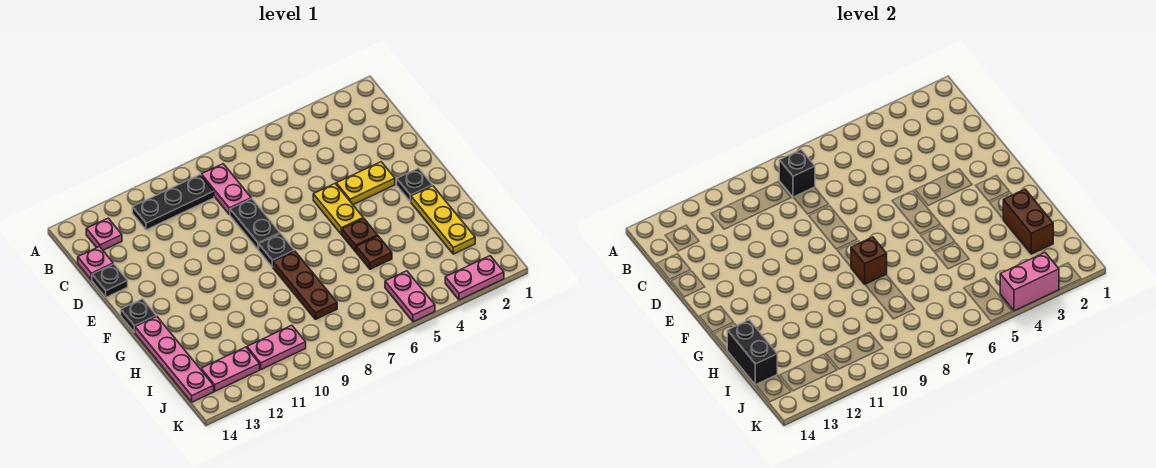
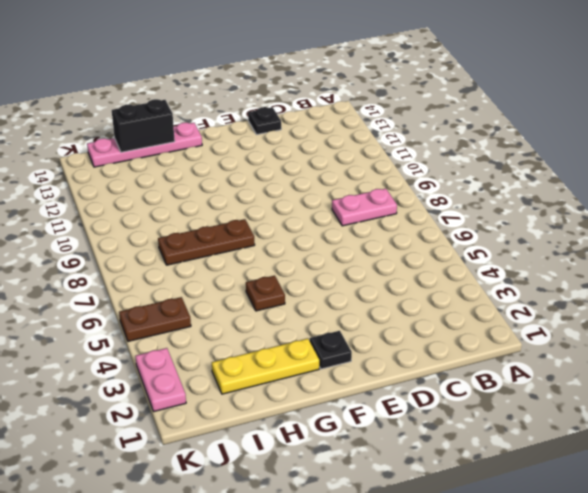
brown 1x2 plate [119,297,191,341] -> pink 1x2 plate [385,271,435,322]
none -> black 1x3 plate [132,175,214,230]
none -> pink 1x1 plate [86,218,122,250]
none -> pink 1x1 plate [78,247,113,280]

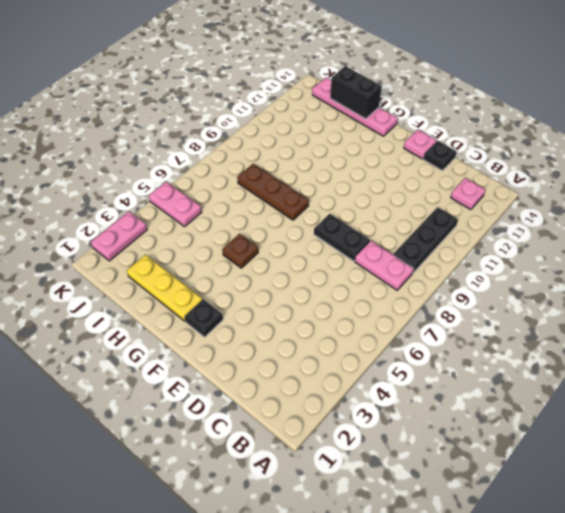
pink 1x1 plate [404,130,437,159] -> pink 1x1 plate moved to [78,247,113,280]
none -> yellow 1x2 plate [336,162,395,205]
none -> yellow 1x2 plate [313,184,363,234]
none -> black 1x1 plate [259,234,294,267]

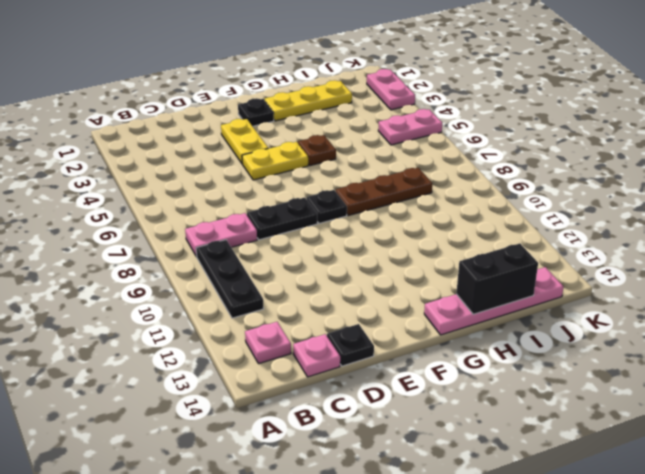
none -> black 1x1 plate [121,299,156,332]
none -> brown 1x1 plate [356,236,392,269]
none -> pink 1x2 plate [247,325,306,369]

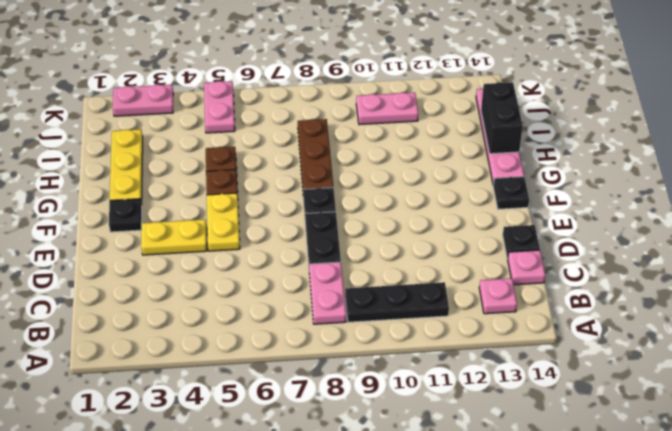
none -> pink 1x2 plate [201,347,260,391]
none -> black 1x1 brick [779,150,815,197]
none -> brown 1x1 brick [851,237,887,284]

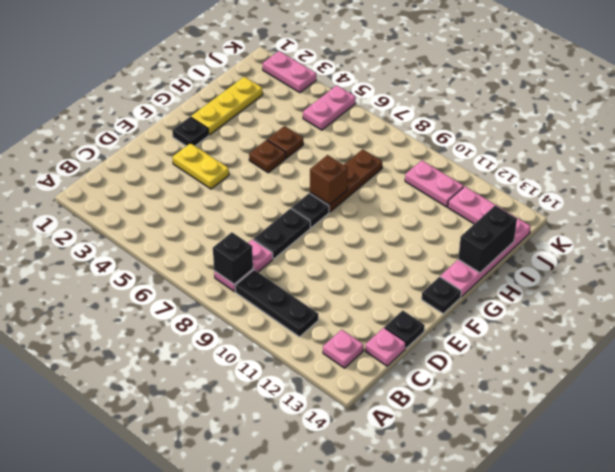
none -> yellow 1x2 plate [313,184,363,234]
none -> brown 1x2 brick [1003,189,1053,254]
none -> pink 1x2 brick [1000,253,1059,311]

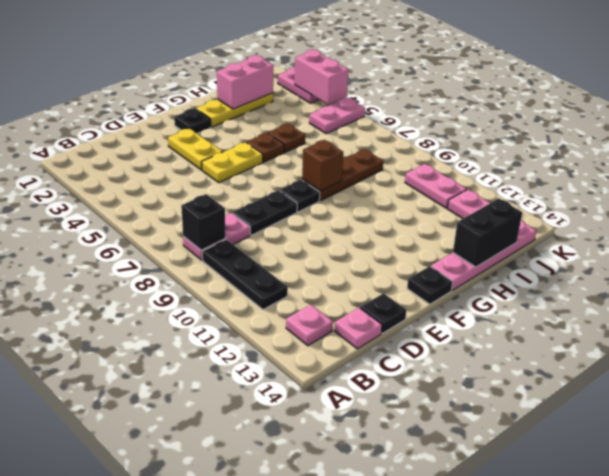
pink 1x2 brick [217,55,273,109] -> brown 1x2 brick [1003,189,1053,254]

